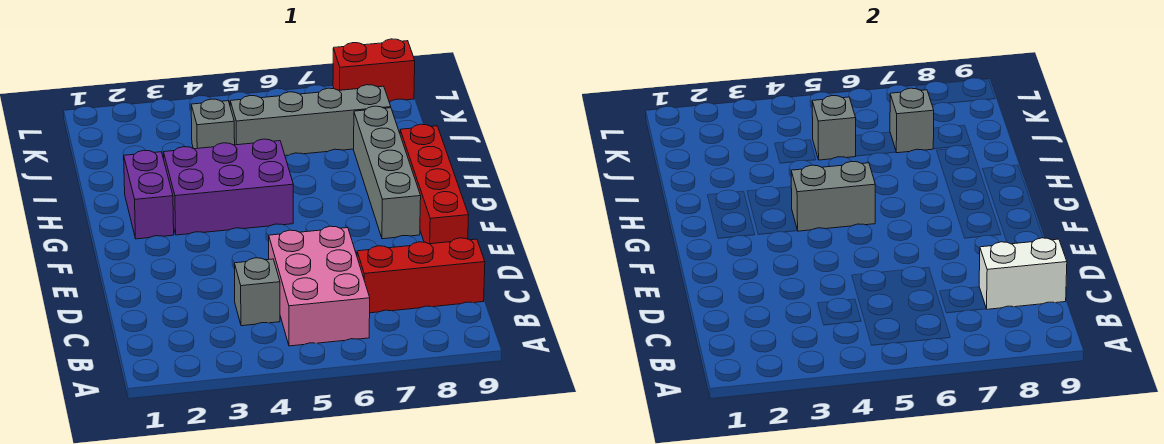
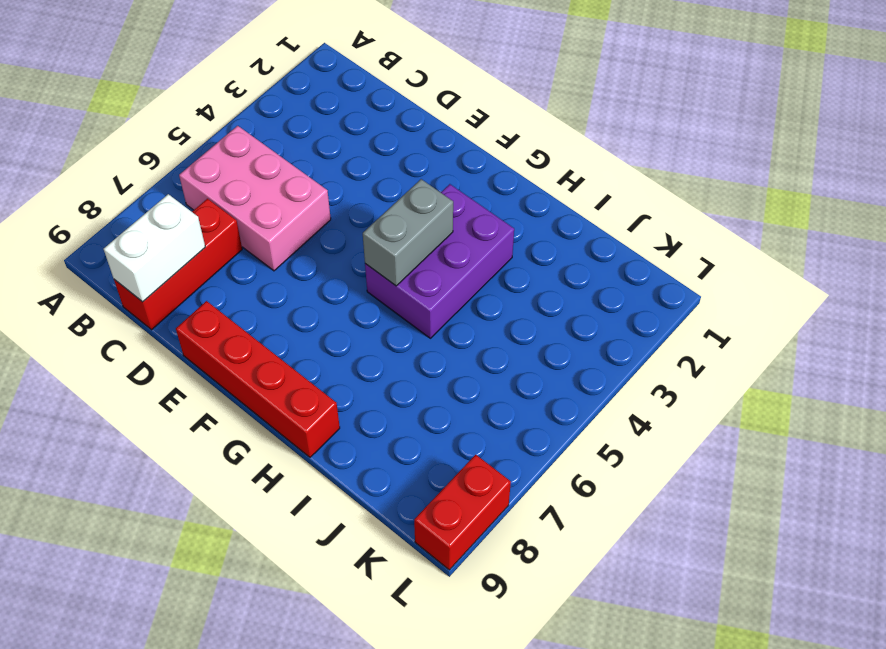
none -> grey 1x1 brick [234,258,280,326]
none -> grey 1x4 brick [354,106,421,239]
none -> purple 1x2 brick [124,150,174,239]

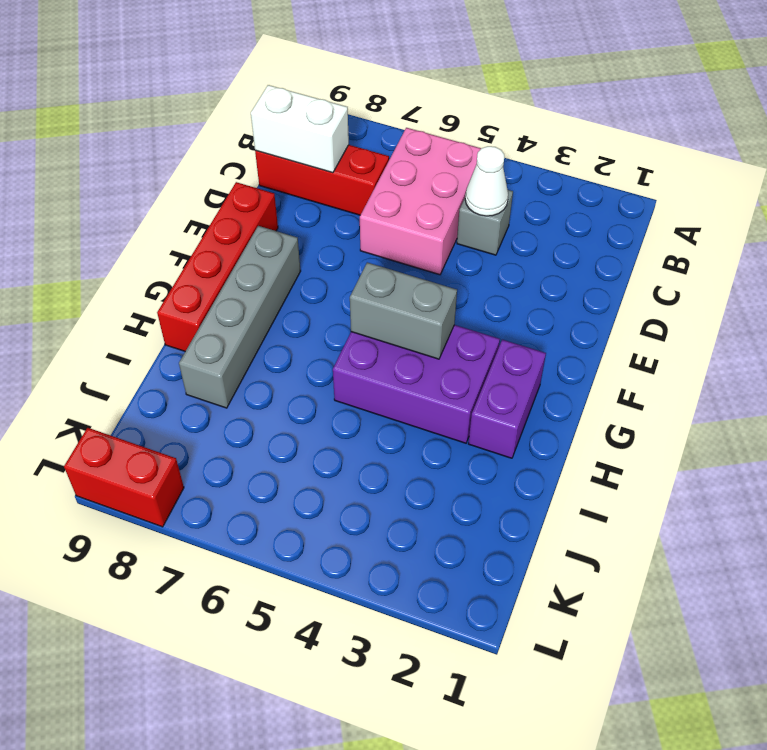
white 1x1 cone [465,146,508,216] -> none
none -> grey 1x1 brick [191,99,235,149]
none -> grey 1x4 brick [230,85,391,156]
none -> grey 1x1 brick [812,96,856,160]

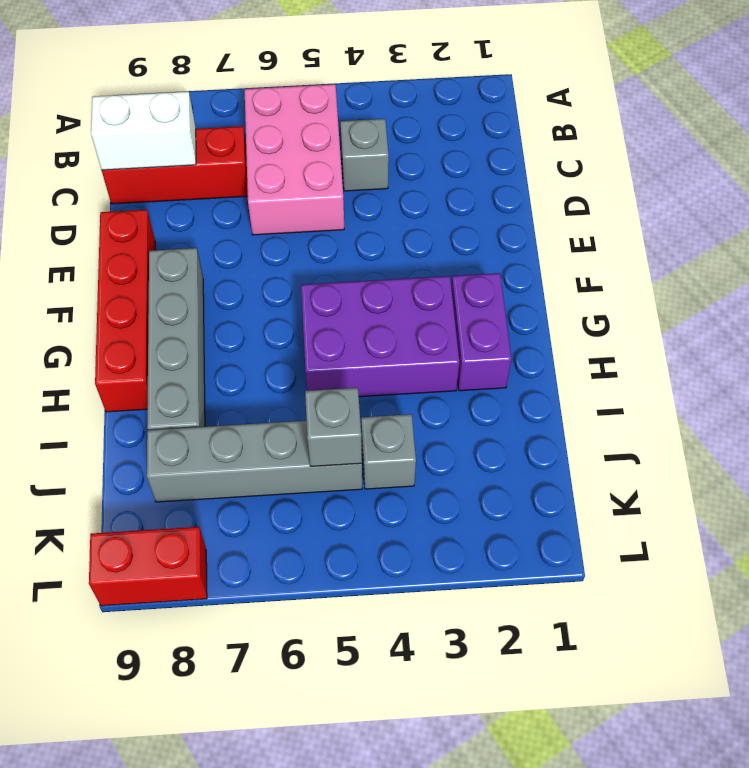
none -> grey 1x2 brick [791,162,875,231]
none -> grey 1x1 brick [890,88,934,153]

